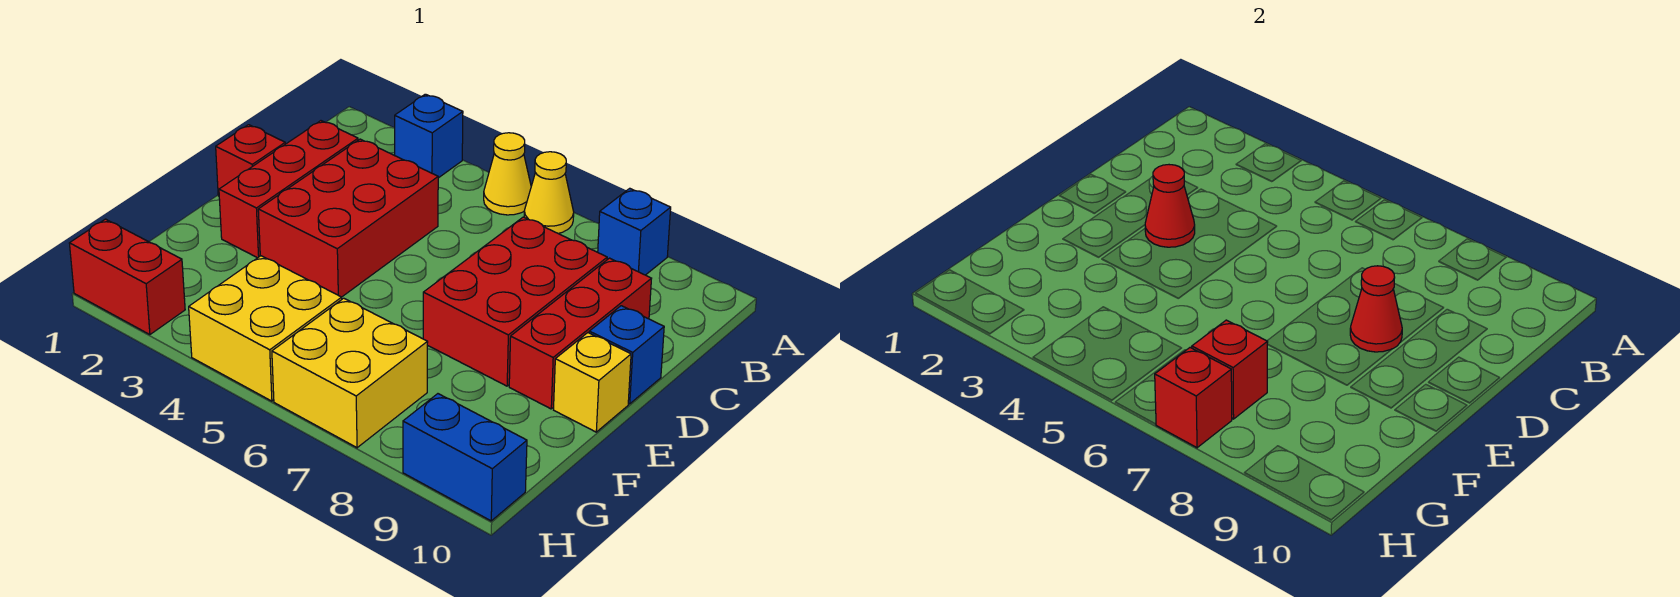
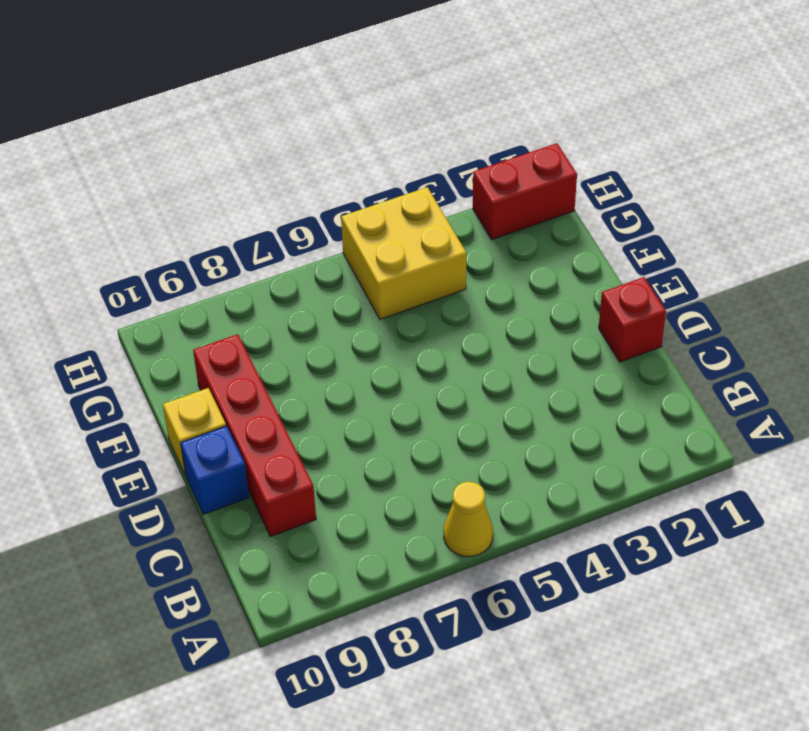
red 1x4 brick [193,334,316,537] -> red 1x3 brick [509,258,652,409]
none -> blue 1x1 brick [395,94,463,178]
none -> yellow 1x1 cone [484,133,531,215]
none -> blue 1x1 brick [598,188,671,275]

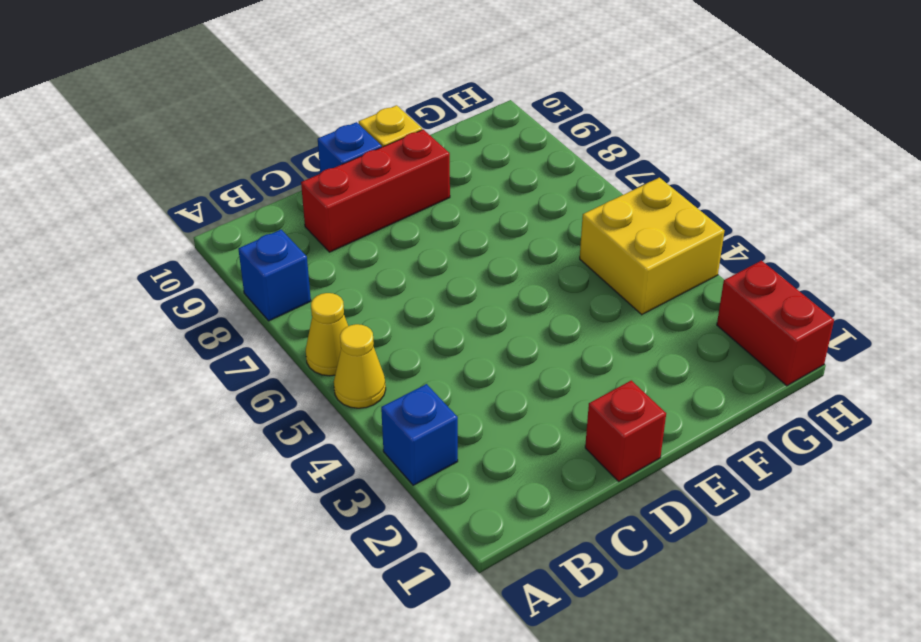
none -> red 1x3 brick [219,121,358,258]
none -> red 2x3 brick [258,139,438,297]
none -> red 2x3 brick [423,217,607,386]

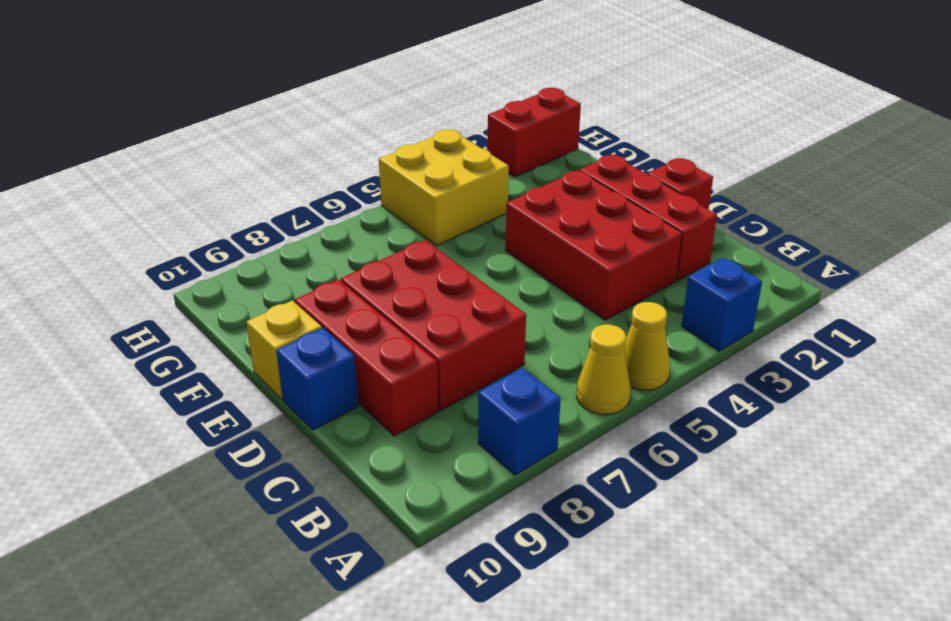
none -> yellow 2x2 brick [272,298,428,448]
none -> blue 1x2 brick [403,394,527,521]
none -> red 1x1 cone [1145,165,1195,247]

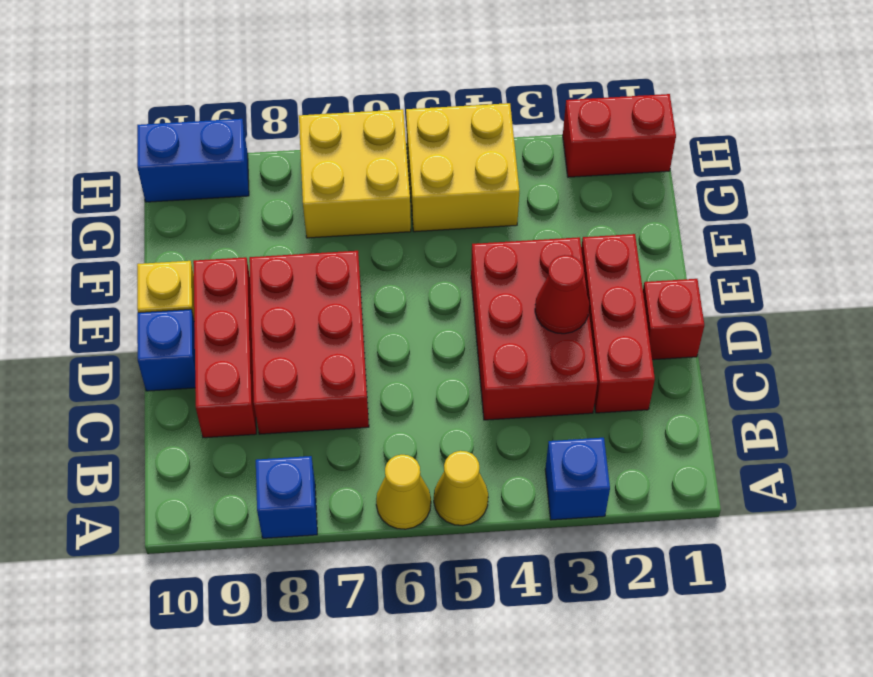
none -> red 1x1 cone [1350,266,1402,352]
none -> red 1x1 brick [1192,320,1268,419]
none -> red 1x1 brick [1155,348,1232,448]

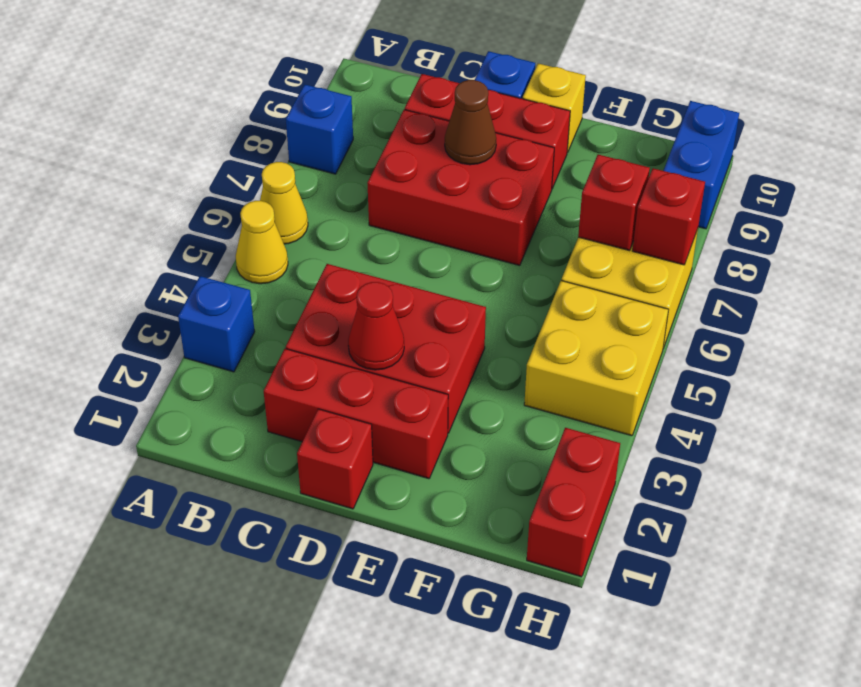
brown 1x1 cone [445,80,496,165] -> red 1x1 cone [1350,266,1402,352]

